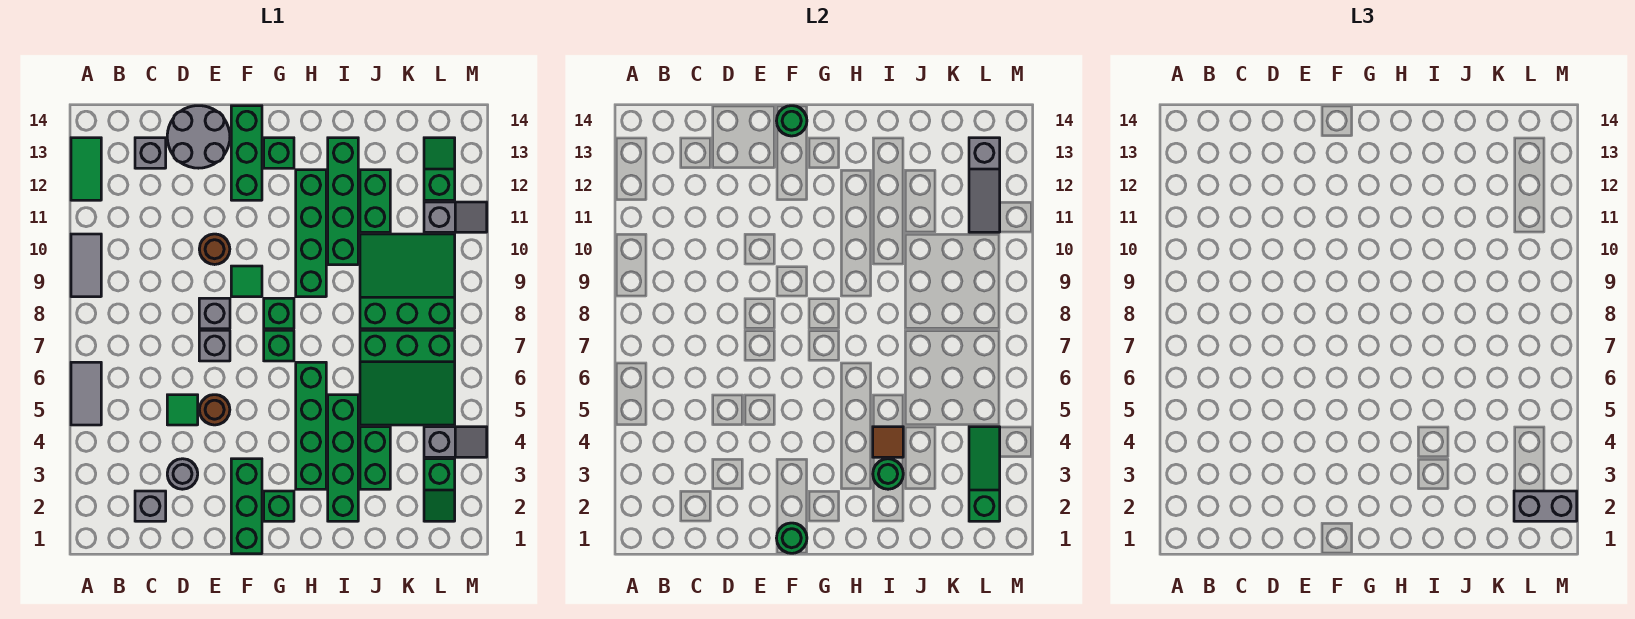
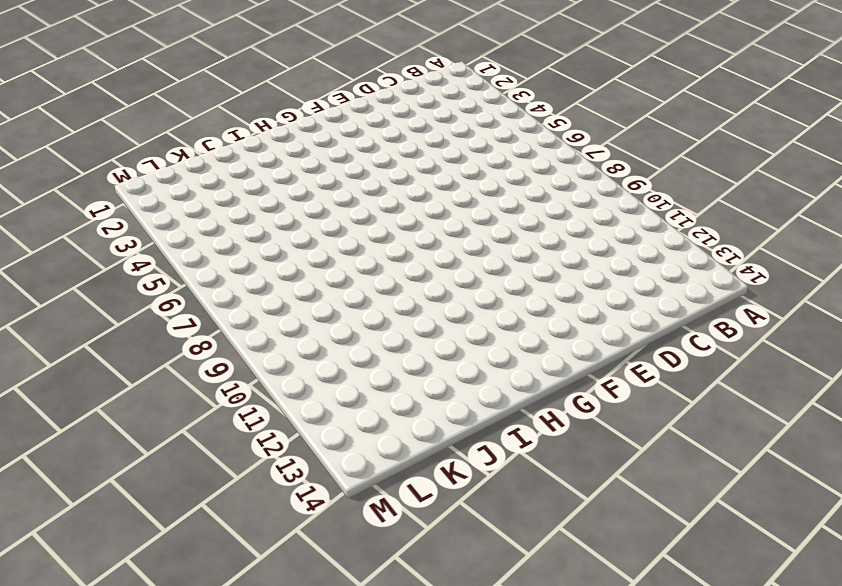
none -> grey 1x2 tile [71,362,101,425]
none -> grey 1x2 tile [71,234,101,297]
none -> green 1x2 tile [71,138,101,200]
none -> grey 1x1 brick [135,491,166,521]

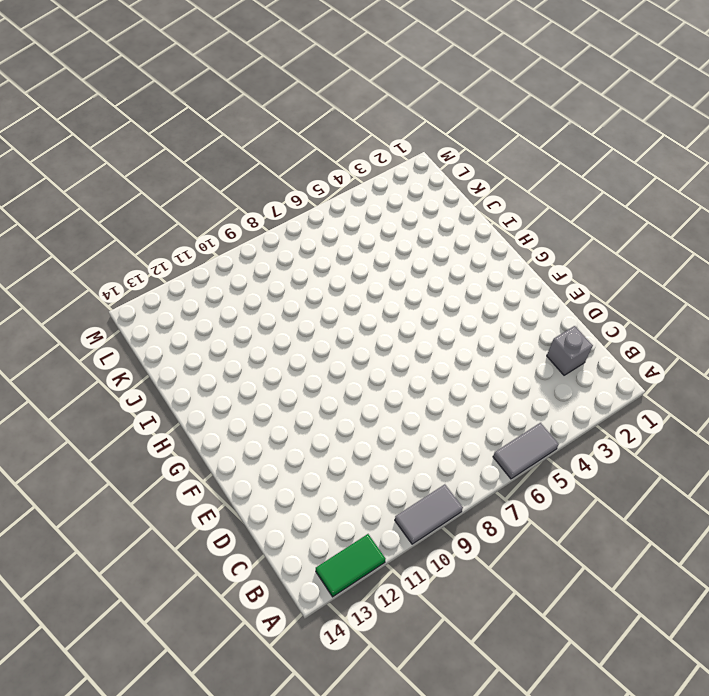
none -> grey 1x1 brick [135,138,166,168]
none -> grey 1x1 round brick [167,459,198,489]
none -> green 1x1 tile [167,395,198,425]
none -> grey 2x2 round brick [167,106,230,168]

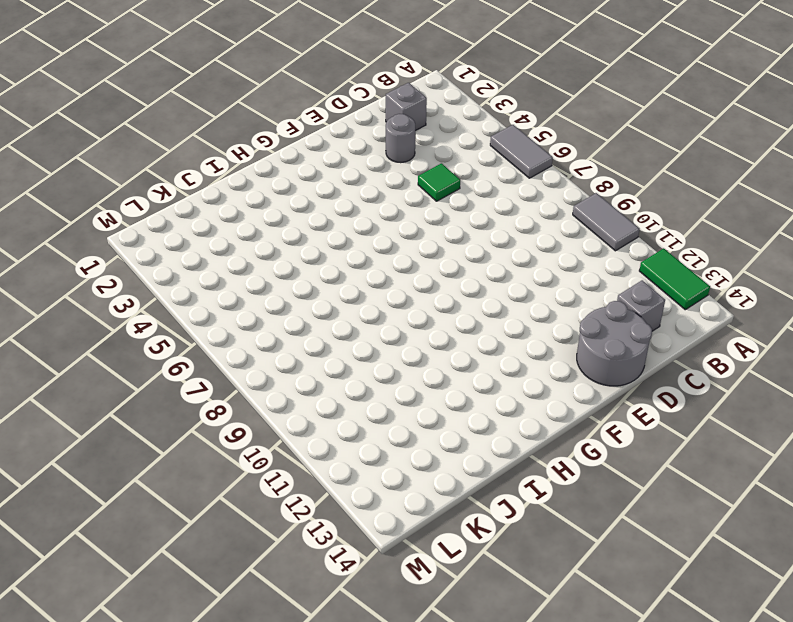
none -> brown 1x1 round brick [199,395,230,425]
none -> grey 1x1 brick [199,330,230,361]
none -> grey 1x1 brick [199,298,230,329]
none -> brown 1x1 round brick [199,234,230,265]

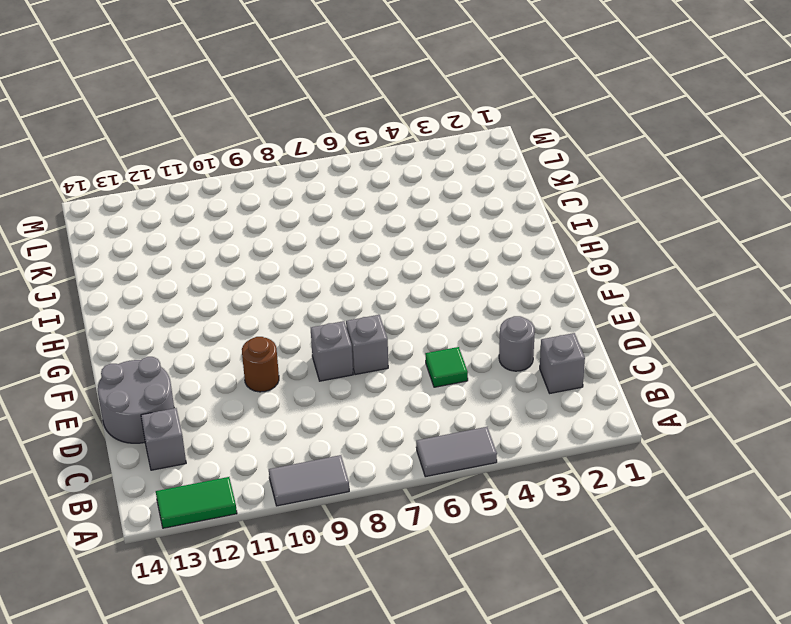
none -> brown 1x1 round brick [199,395,230,425]
none -> green 1x3 brick [231,459,262,554]
none -> green 1x1 tile [231,266,262,297]
none -> green 1x3 brick [231,106,262,200]

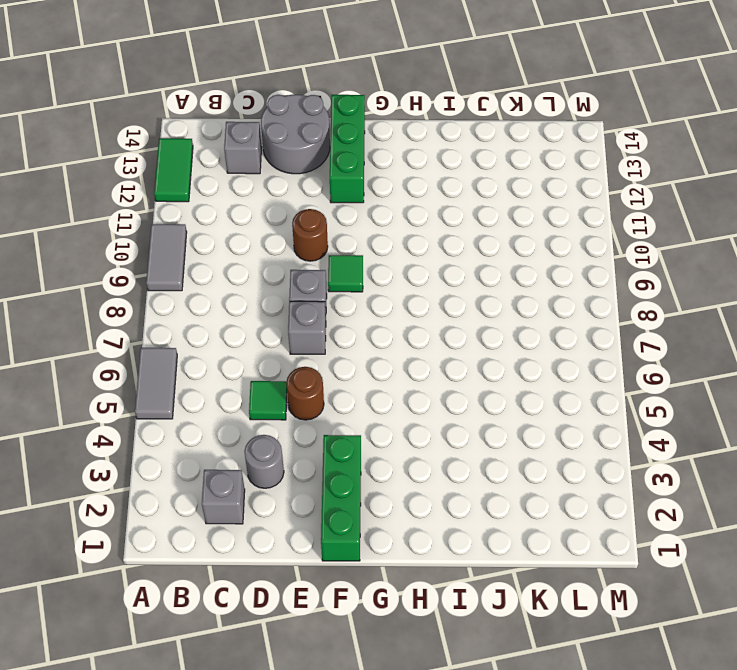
none -> green 1x1 brick [264,491,294,521]
none -> green 1x1 brick [264,330,294,361]
none -> green 1x1 brick [264,298,294,329]
none -> green 1x1 brick [264,138,294,168]

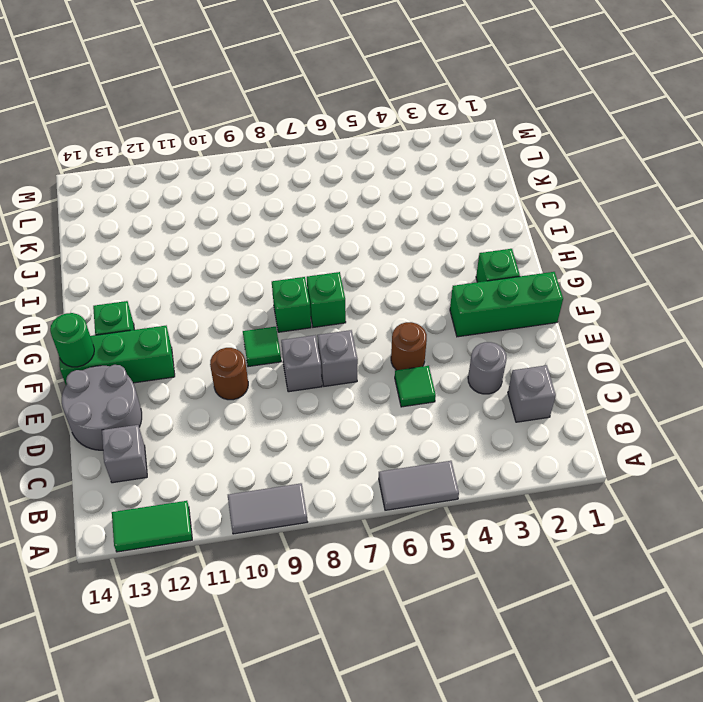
none -> green 1x4 brick [296,362,326,489]
none -> green 1x4 brick [296,170,326,297]
none -> green 1x4 brick [328,395,358,521]
none -> green 1x4 brick [328,138,358,265]

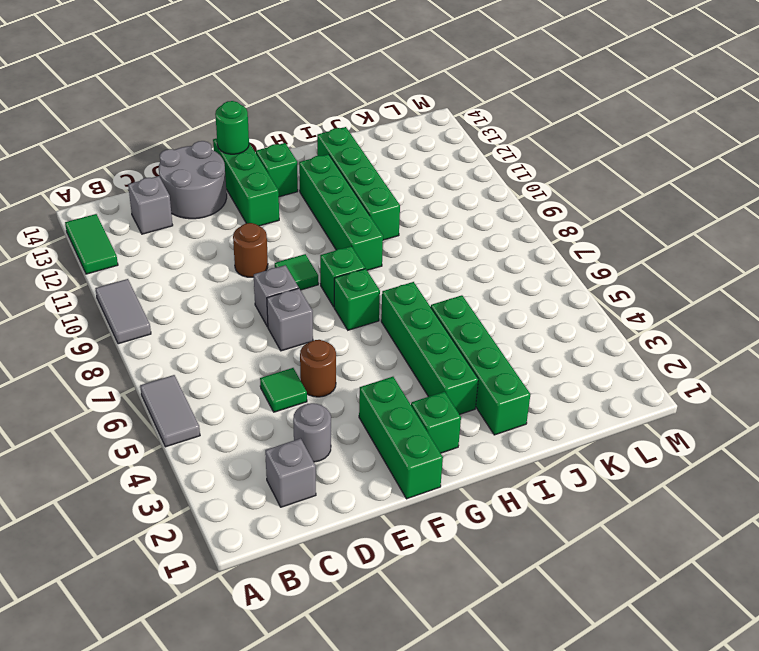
none -> green 1x2 brick [360,427,390,489]
none -> green 3x3 slope [360,330,455,425]
none -> green 3x3 slope [360,234,455,329]
none -> green 1x2 brick [360,170,390,232]

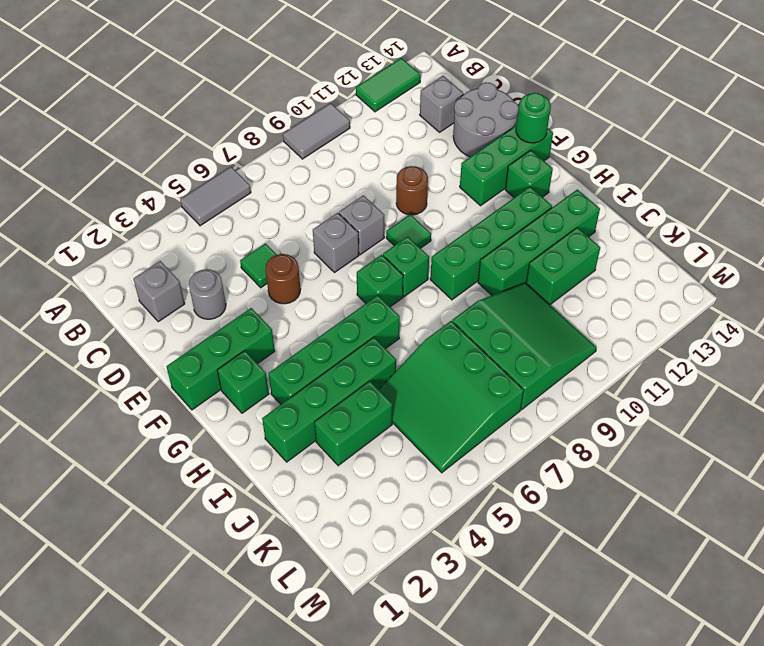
none -> green 1x2 slope [424,459,455,521]
none -> grey 1x2 slope [424,427,487,457]
none -> grey 1x2 slope [424,202,487,232]
none -> green 1x2 slope [424,138,455,200]

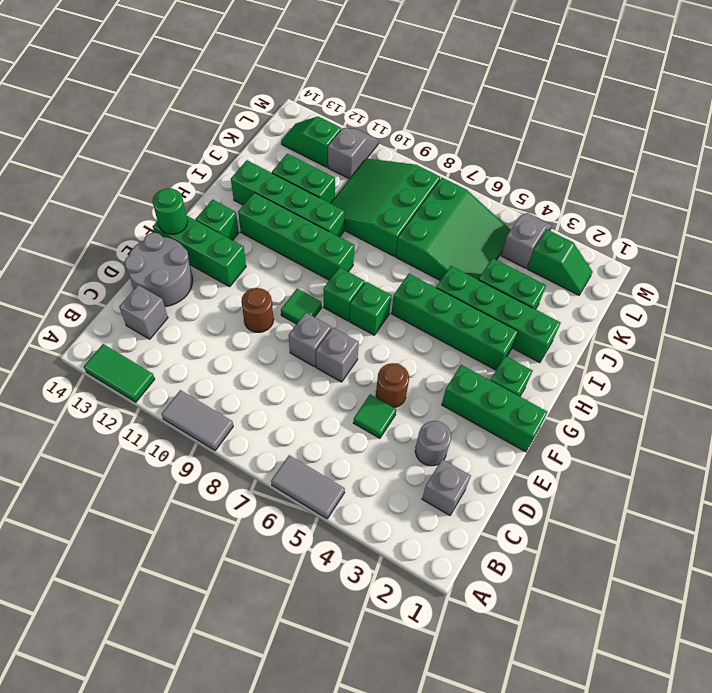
none -> green 1x1 round brick [777,523,807,553]
none -> green 1x1 round brick [873,459,903,489]
none -> brown 1x1 tile [873,427,903,457]
none -> green 1x3 slope [969,427,1000,521]

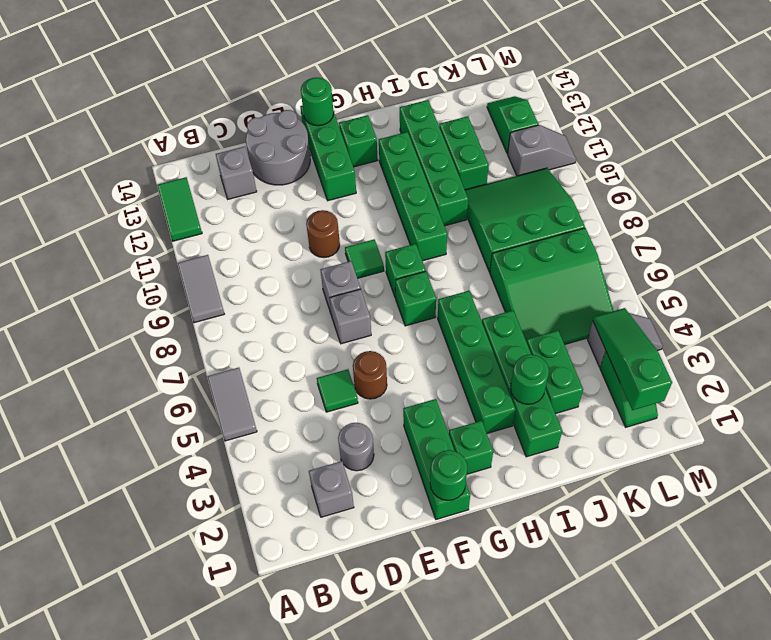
none -> brown 1x1 tile [873,427,903,457]
none -> grey 1x3 slope [969,138,1000,232]
none -> grey 1x2 brick [1514,491,1577,521]

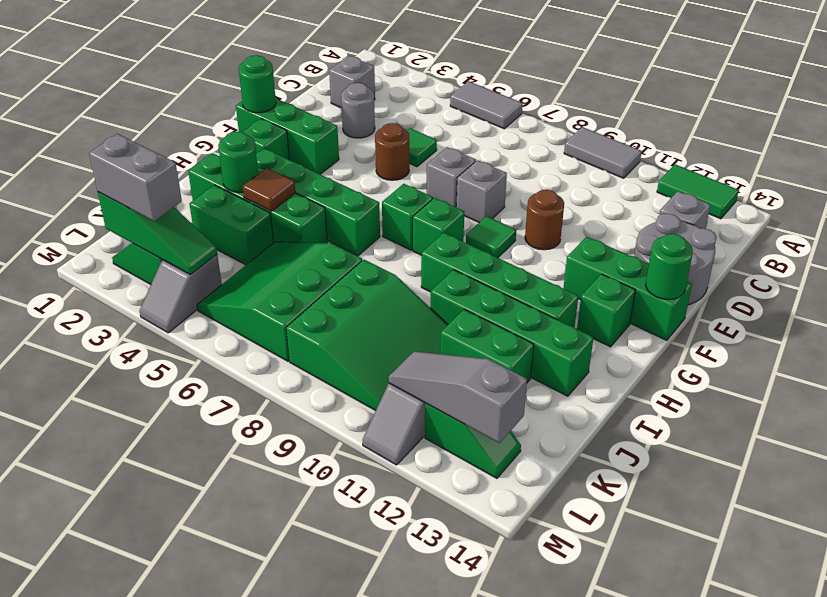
grey 1x2 brick [89,134,182,221] -> grey 1x2 brick turned to [1514,491,1577,521]

